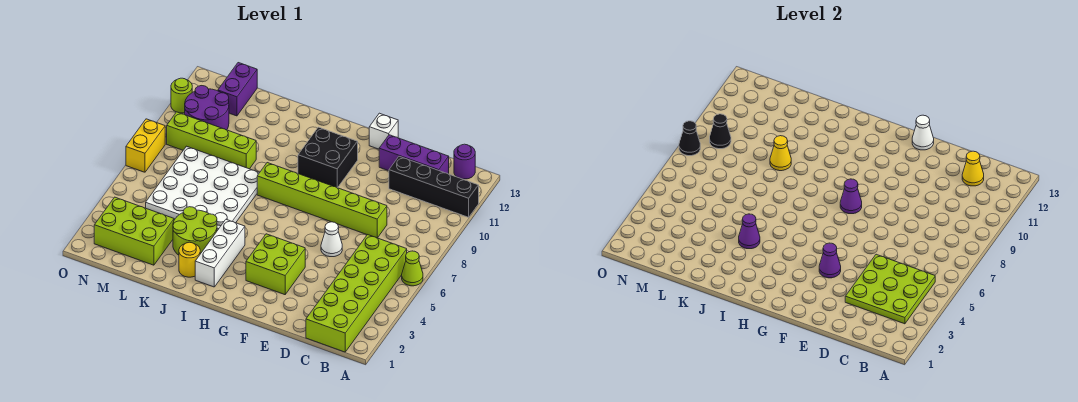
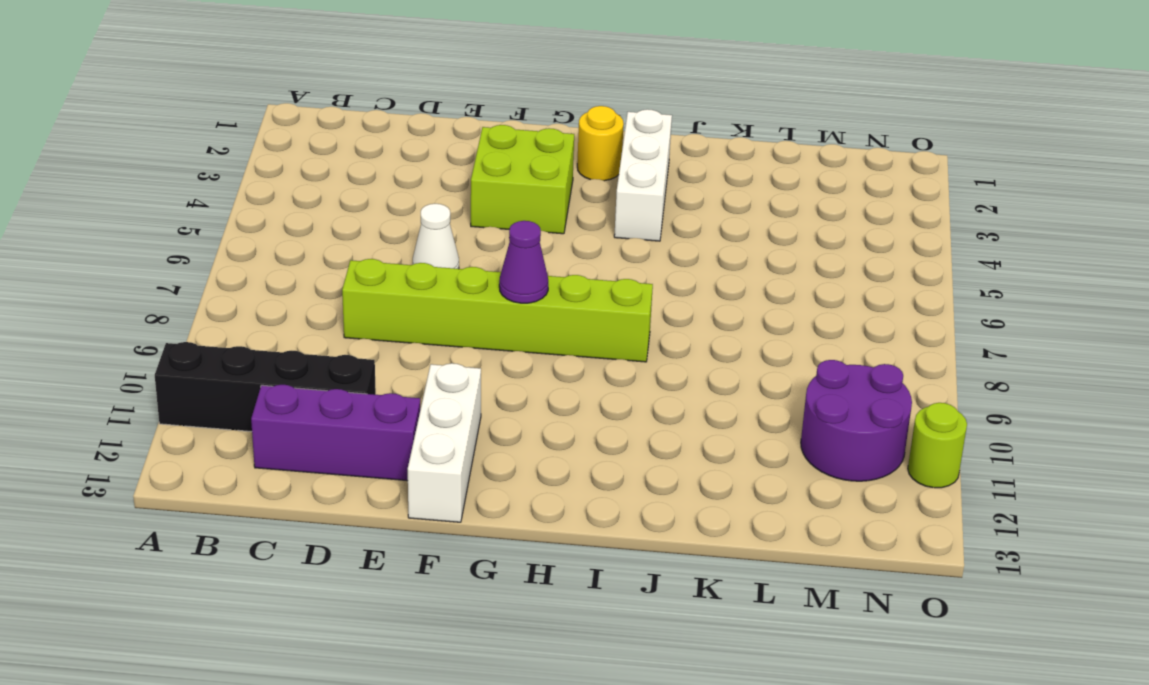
white 1x3 brick [408,363,481,522] -> white 1x1 brick [369,113,398,149]
yellow 1x1 round brick [577,106,624,181] -> yellow 1x1 round brick moved to [179,242,200,277]
none -> lime 1x1 cone [402,251,423,286]
none -> lime 2x6 brick [306,235,407,352]
none -> purple 1x1 round brick [454,144,475,179]

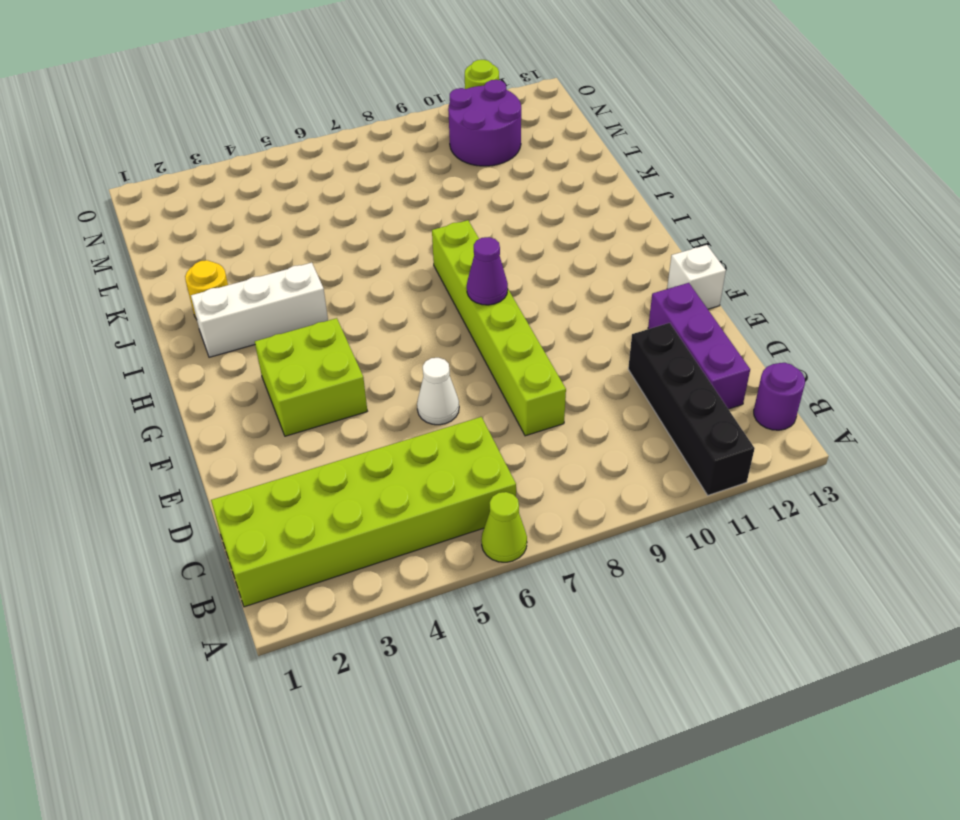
none -> black 2x2 brick [298,127,358,188]
none -> lime 2x2 round brick [173,207,217,255]
none -> white 4x4 plate [146,146,259,231]

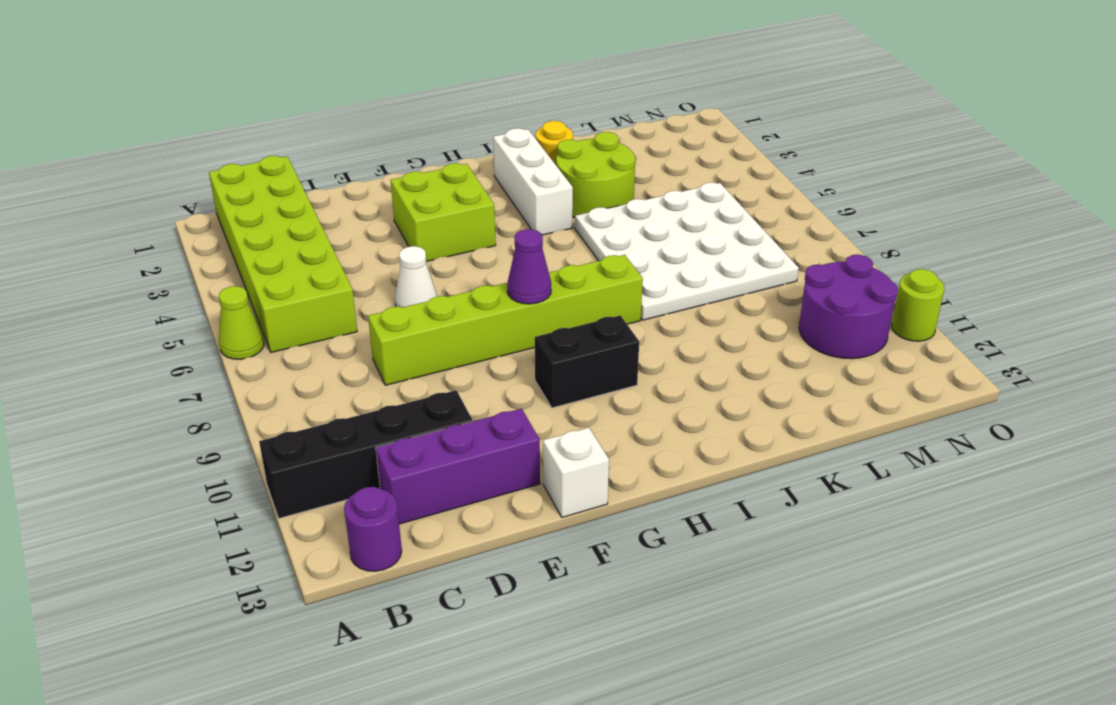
black 1x2 brick [535,315,639,408] -> black 2x2 brick [298,127,358,188]
none -> lime 1x4 brick [167,112,256,169]
none -> lime 2x3 brick [94,197,174,265]
none -> purple 1x2 brick [218,63,257,116]

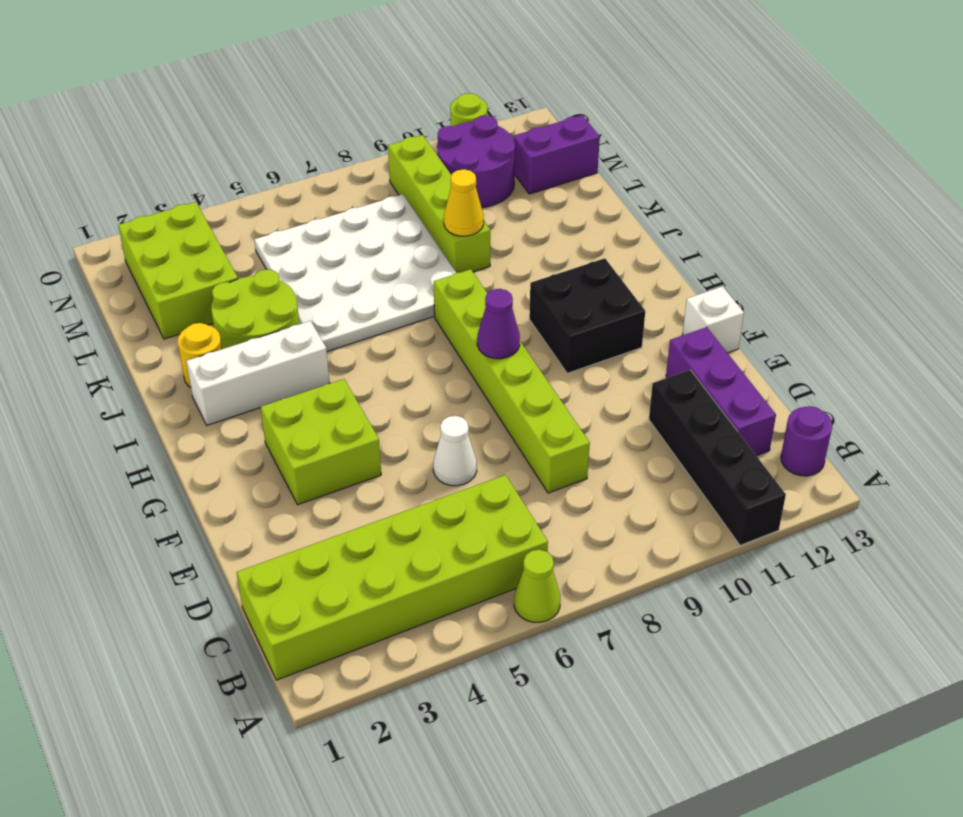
none -> yellow 1x2 brick [126,119,165,172]
none -> lime 3x3 plate [845,254,935,324]
none -> yellow 1x1 cone [962,151,984,186]

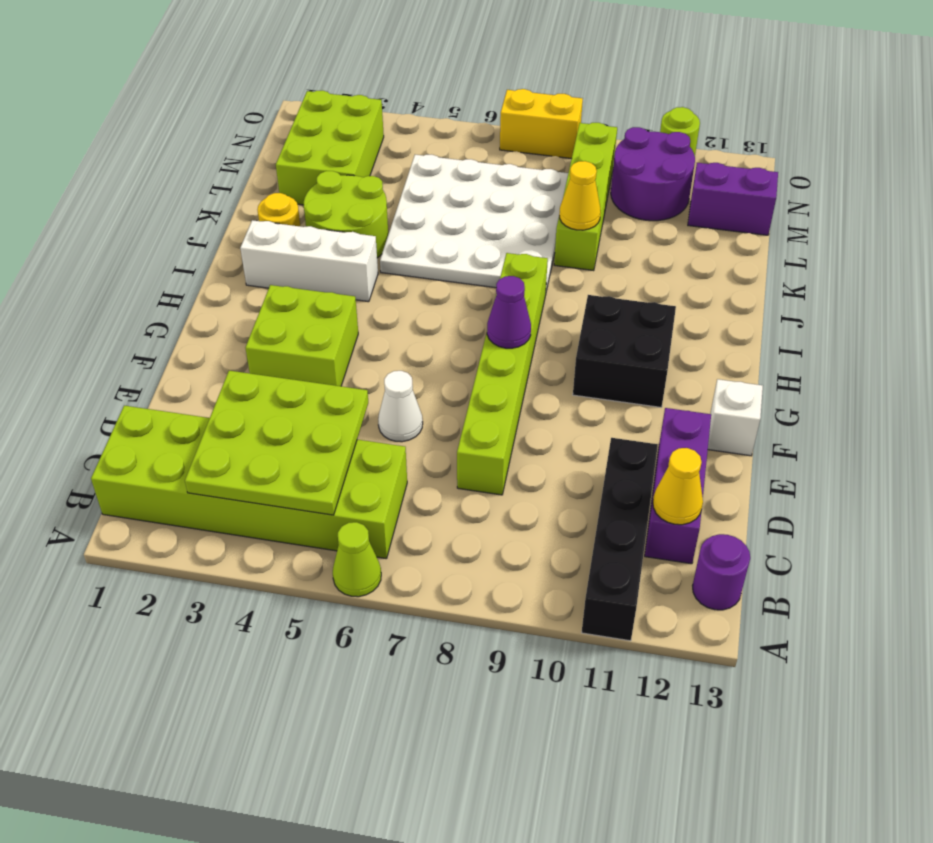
none -> purple 1x1 cone [819,243,841,278]
none -> white 1x1 cone [912,115,934,150]
none -> purple 1x1 cone [739,214,760,249]

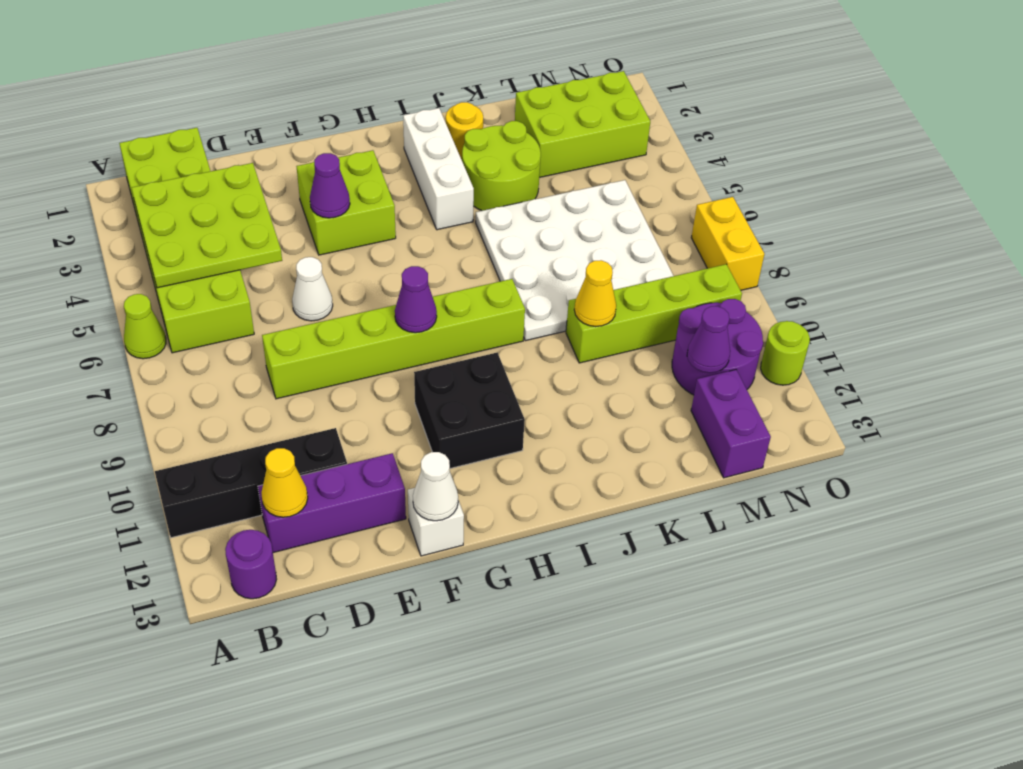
purple 1x1 cone [687,306,730,373] -> purple 1x1 cone moved to [739,214,760,249]
none -> black 1x1 cone [710,114,731,149]
none -> black 1x1 cone [679,121,700,156]

